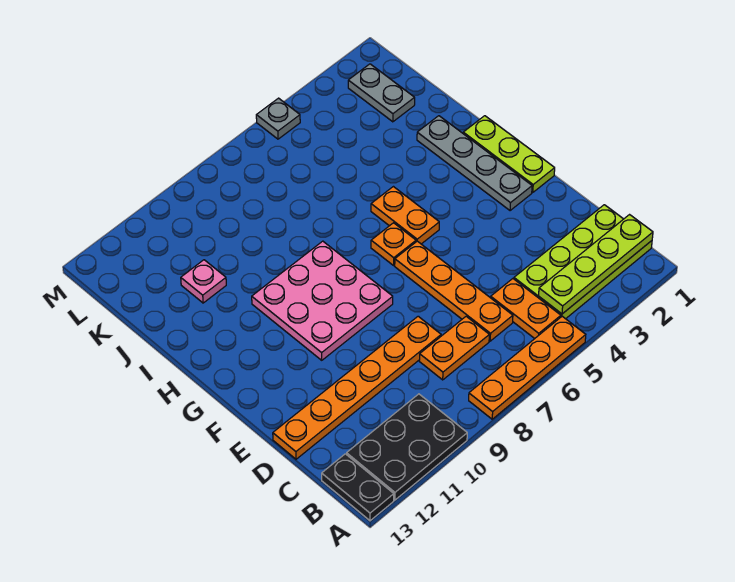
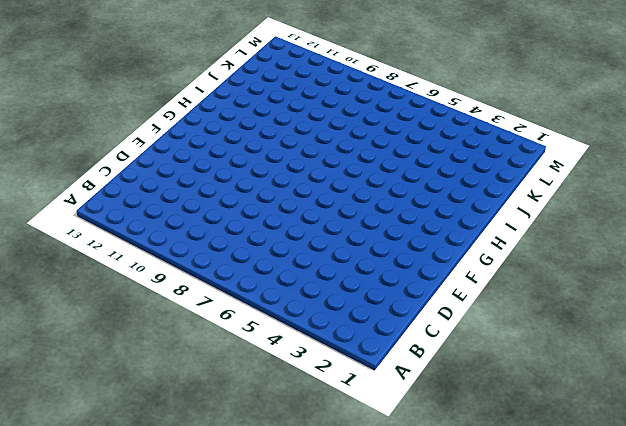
none -> orange 1x4 plate [469,316,586,419]
none -> black 2x3 plate [347,394,467,500]
none -> black 1x2 plate [322,454,394,521]

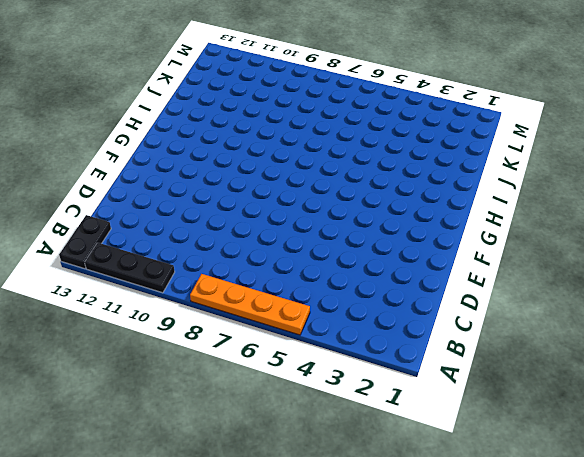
black 1x3 plate [85,243,175,293] -> black 2x3 plate [347,394,467,500]
none -> lime 2x4 plate [514,205,652,319]
none -> orange 1x2 plate [491,279,561,339]
none -> orange 1x4 plate [395,241,513,341]

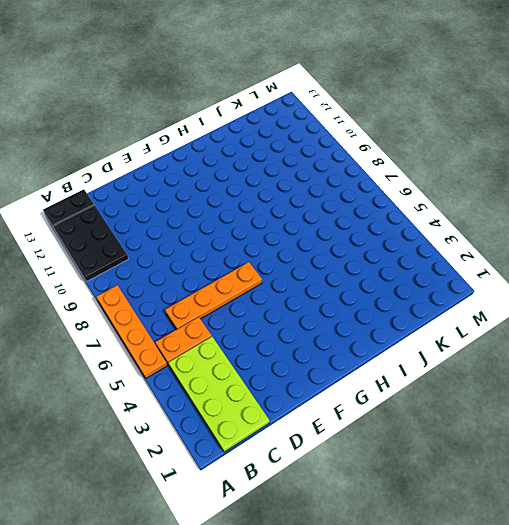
none -> orange 1x2 plate [419,316,489,380]
none -> orange 1x6 plate [273,316,441,459]
none -> lime 1x3 plate [463,116,555,192]

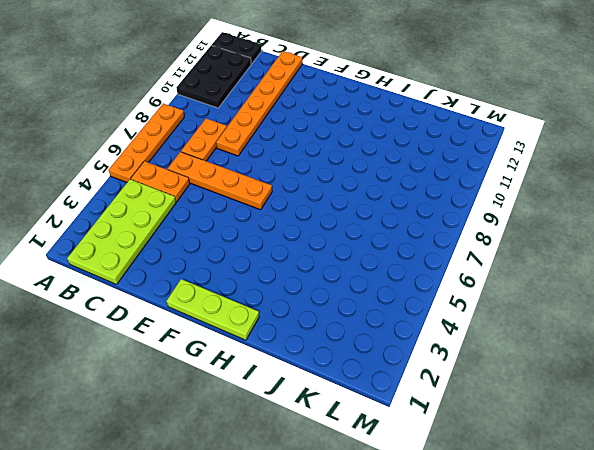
none -> grey 1x4 plate [417,116,532,211]
none -> pink 3x3 plate [252,241,393,360]
none -> orange 1x2 plate [371,187,439,244]

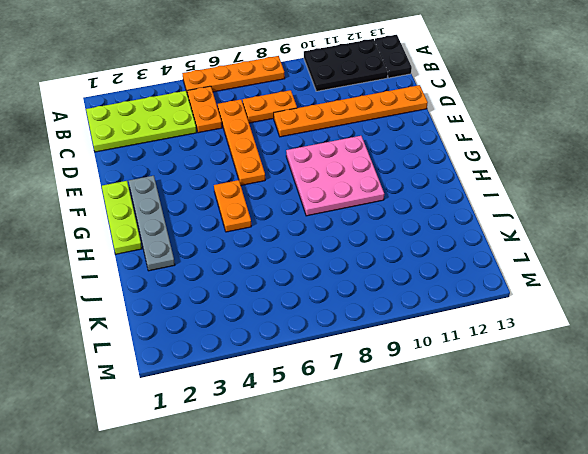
none -> orange 1x1 plate [371,223,416,265]
none -> pink 1x1 plate [181,260,226,303]
none -> grey 1x2 plate [348,64,415,122]

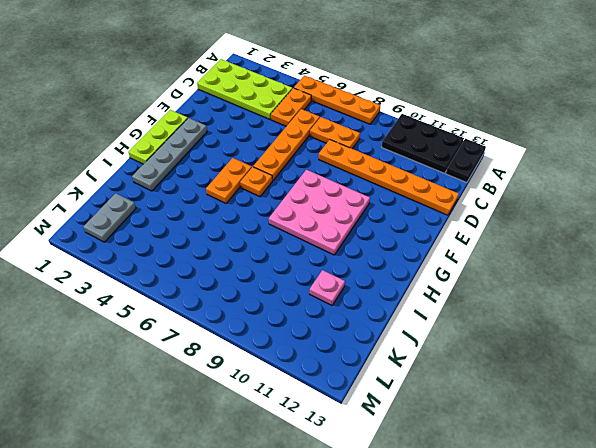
none -> grey 1x1 plate [256,98,300,139]
none -> lime 1x4 plate [539,215,653,314]

